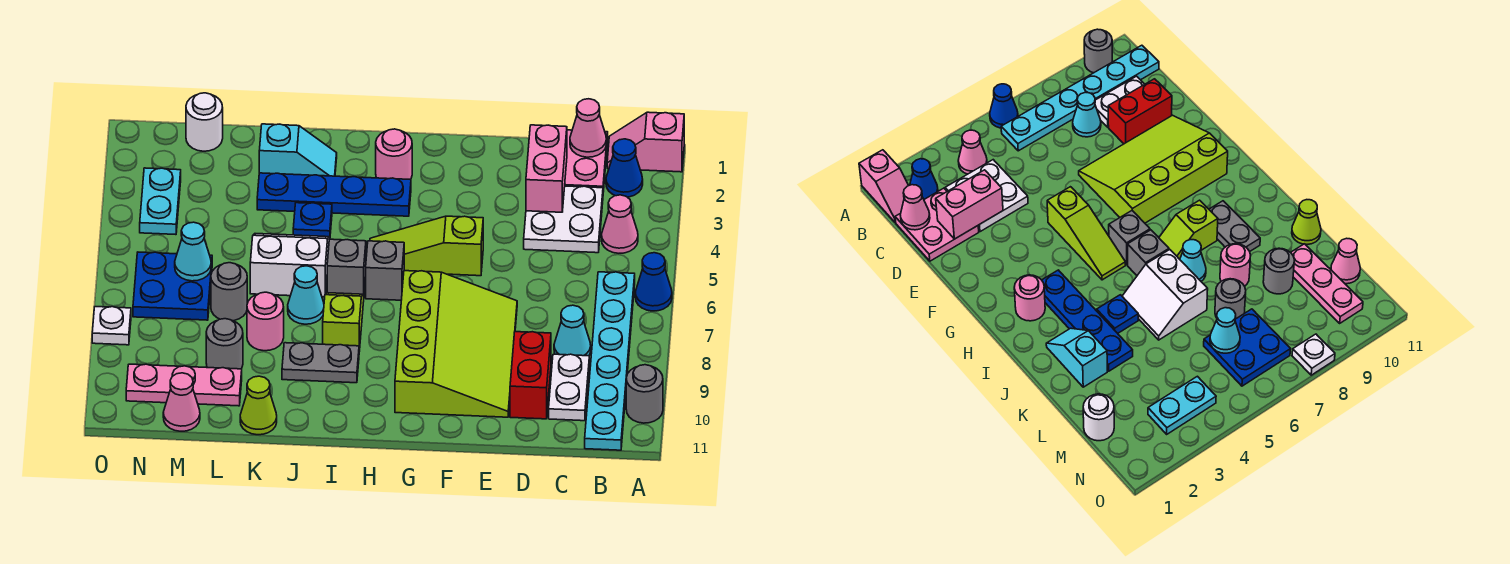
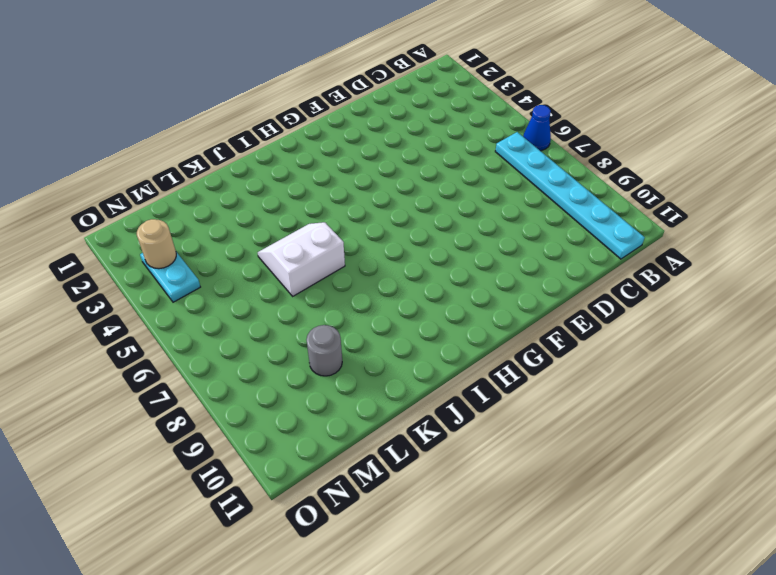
tan 1x1 round brick [137,219,176,269] -> none
none -> pink 1x2 slope [607,112,684,172]
none -> grey 1x1 round brick [626,365,663,423]
none -> blue 1x1 cone [606,139,643,197]
none -> pink 1x1 cone [602,195,638,253]

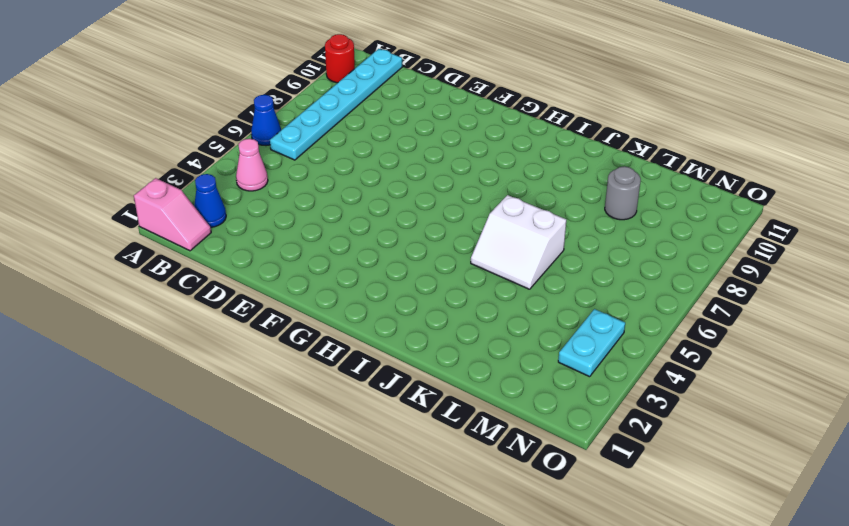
red 1x1 round brick [325,34,355,83] -> grey 1x1 round brick [626,365,663,423]
none -> pink 2x2 plate [565,130,608,192]
none -> white 2x2 plate [524,186,603,253]
none -> cyan 1x1 cone [554,305,591,356]
none -> white 1x2 plate [549,354,589,421]

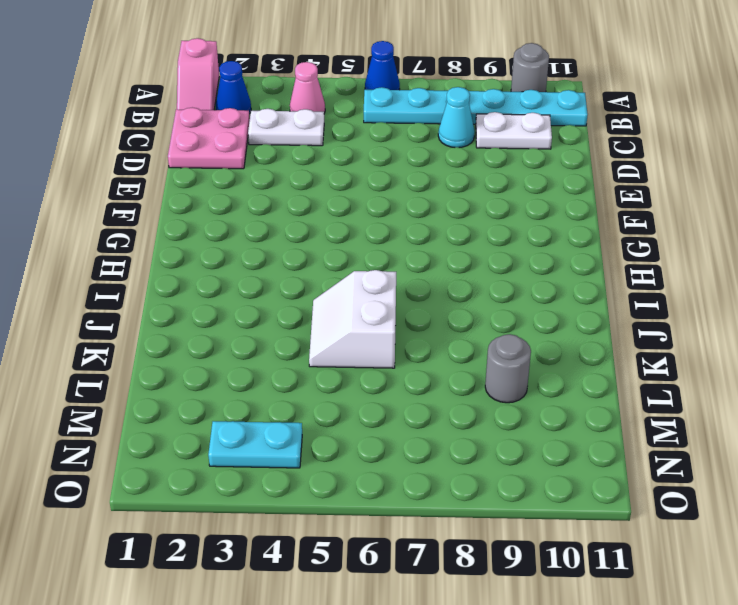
white 1x2 plate [248,109,324,146] -> white 2x2 plate [524,186,603,253]
none -> red 1x2 brick [510,332,551,419]
none -> lime 3x4 slope [395,271,517,417]
none -> lime 1x3 slope [370,216,483,276]
none -> pink 1x1 round brick [376,129,412,180]

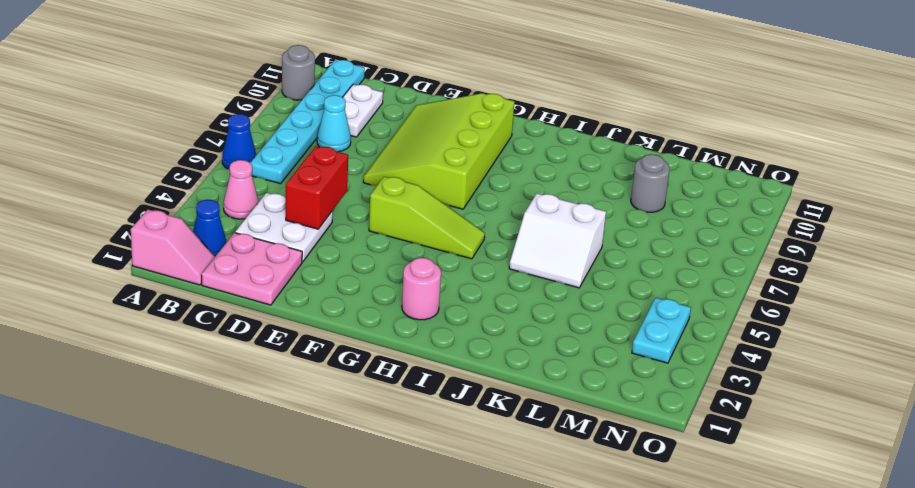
red 1x2 brick [286,146,348,229] -> red 1x2 brick moved to [510,332,551,419]
none -> blue 1x4 plate [257,173,411,216]
none -> grey 1x1 brick [366,241,404,300]
none -> grey 1x1 brick [327,239,366,294]
none -> lime 1x2 slope [323,293,364,351]

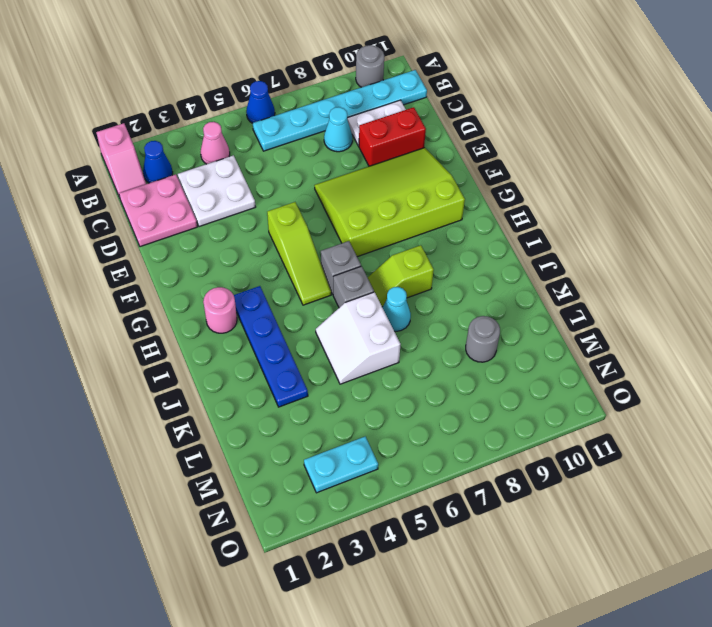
none -> grey 1x2 plate [282,343,359,383]
none -> cyan 1x2 slope [259,124,337,176]
none -> blue 1x1 plate [293,203,332,237]
none -> pink 1x1 round brick [247,292,284,351]

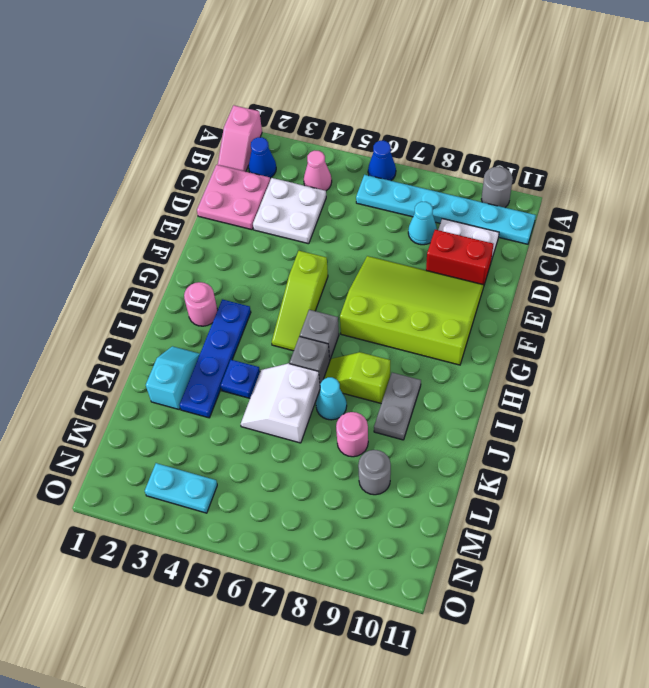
none -> lime 1x1 cone [240,376,277,435]
none -> grey 1x1 round brick [211,263,247,321]
none -> pink 1x3 plate [126,364,242,406]
none -> white 1x1 round brick [186,93,223,151]

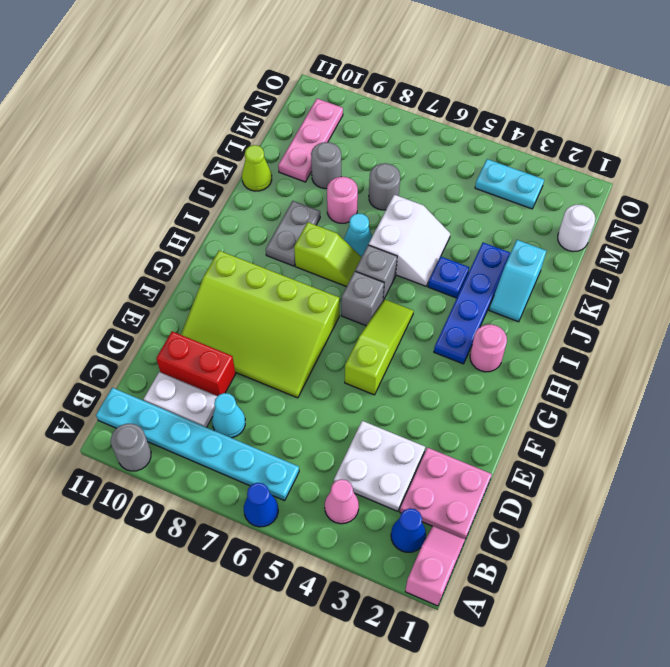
none -> blue 2x2 plate [133,252,212,320]
none -> pink 1x1 cone [163,373,200,431]
none -> white 1x1 plate [92,307,131,345]
none -> pink 1x1 cone [570,99,606,157]

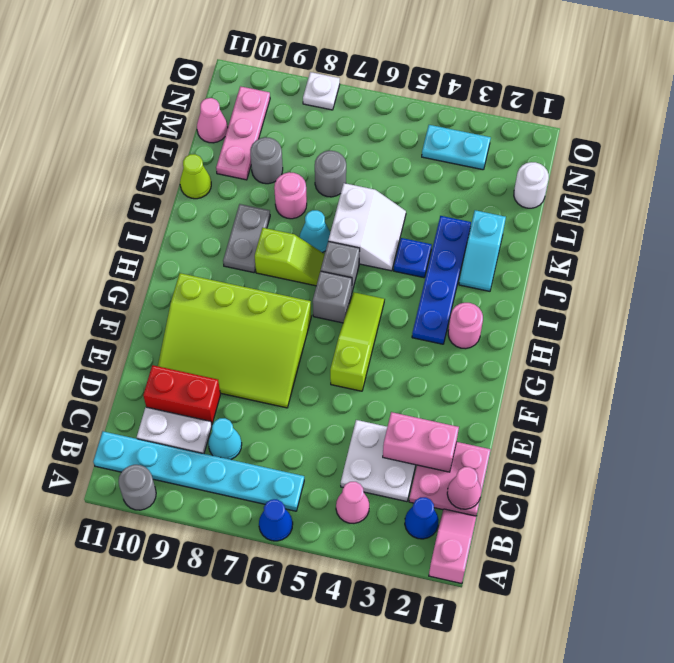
none -> blue 2x2 plate [133,252,212,320]
none -> cyan 1x1 cone [175,222,211,281]

